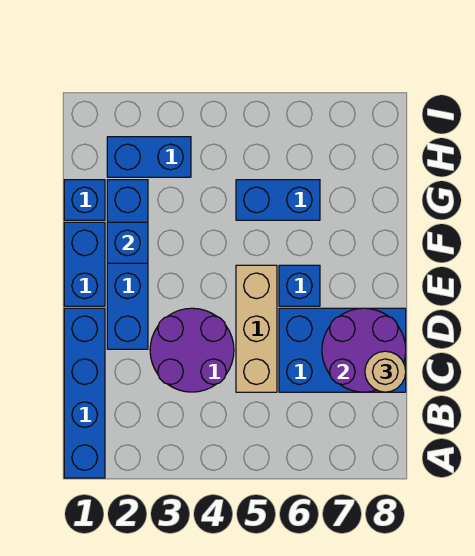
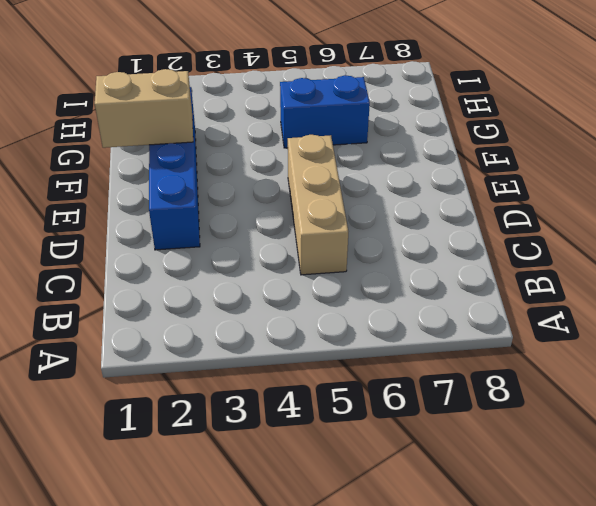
tan 1x2 brick [95,69,193,148] -> blue 1x1 brick [107,222,148,263]
none -> blue 1x4 brick [64,308,105,478]
none -> purple 2x2 round brick [150,308,234,392]
none -> blue 2x3 brick [279,308,406,392]

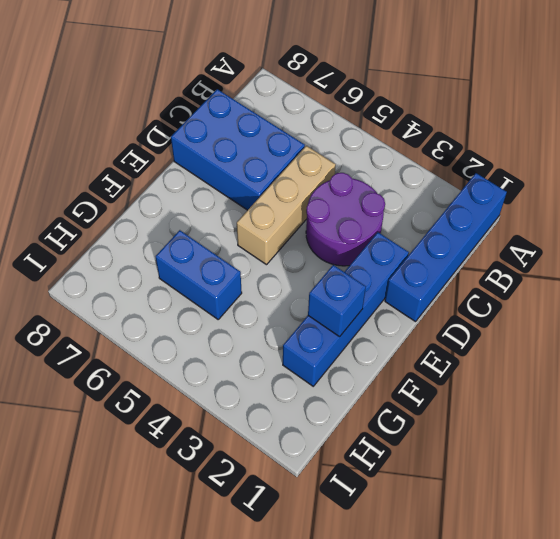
none -> blue 1x2 brick [64,222,105,306]
none -> blue 1x1 brick [279,265,320,306]
none -> blue 1x1 brick [64,180,105,220]

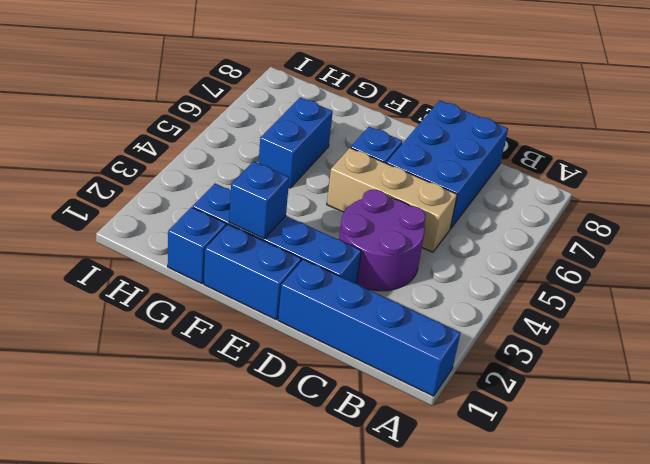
none -> blue 1x2 brick [107,137,191,177]
none -> purple 2x2 round brick [322,308,406,392]
none -> tan 1x1 round brick [365,351,406,392]

